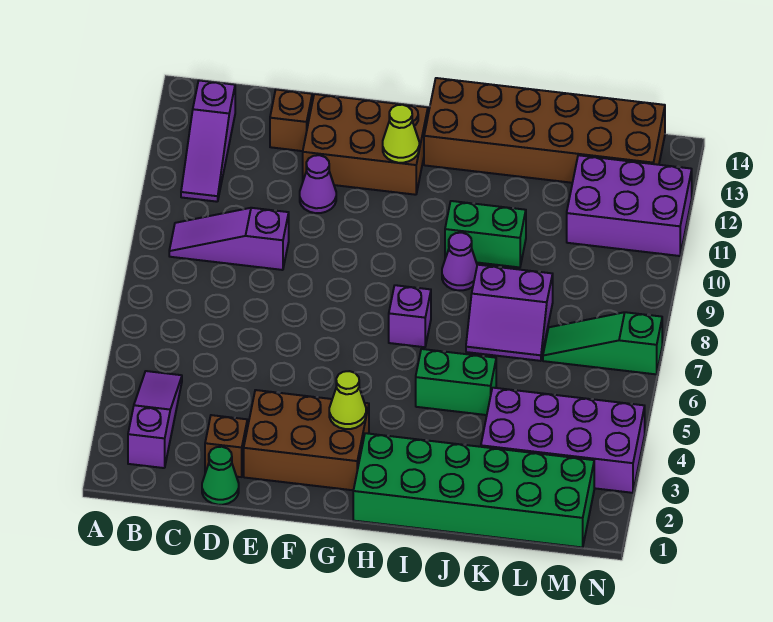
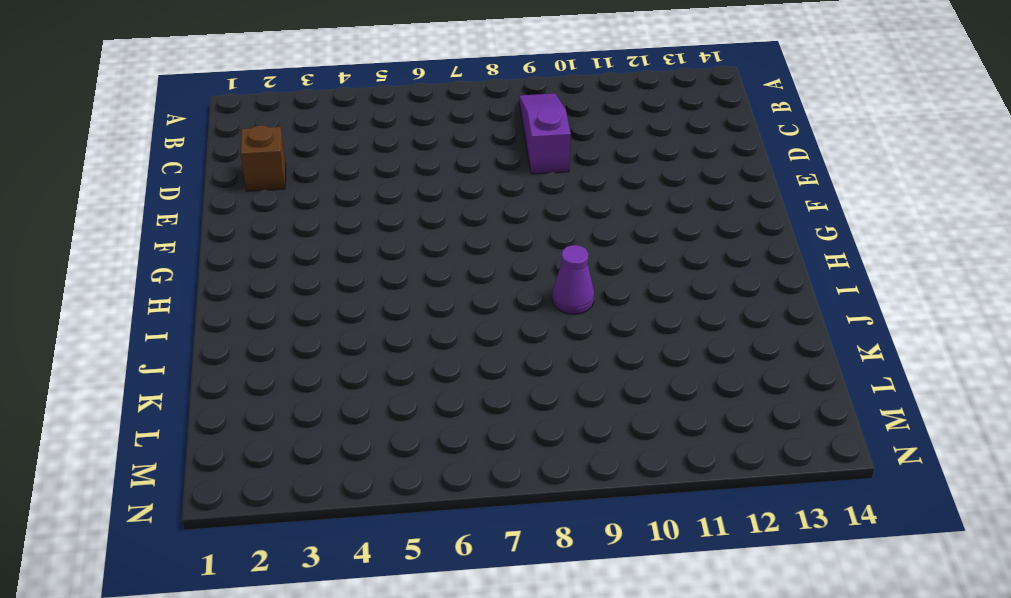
none -> purple 1x3 slope [128,371,182,468]
none -> purple 1x3 slope [181,80,235,202]
none -> green 1x1 cone [202,447,239,505]

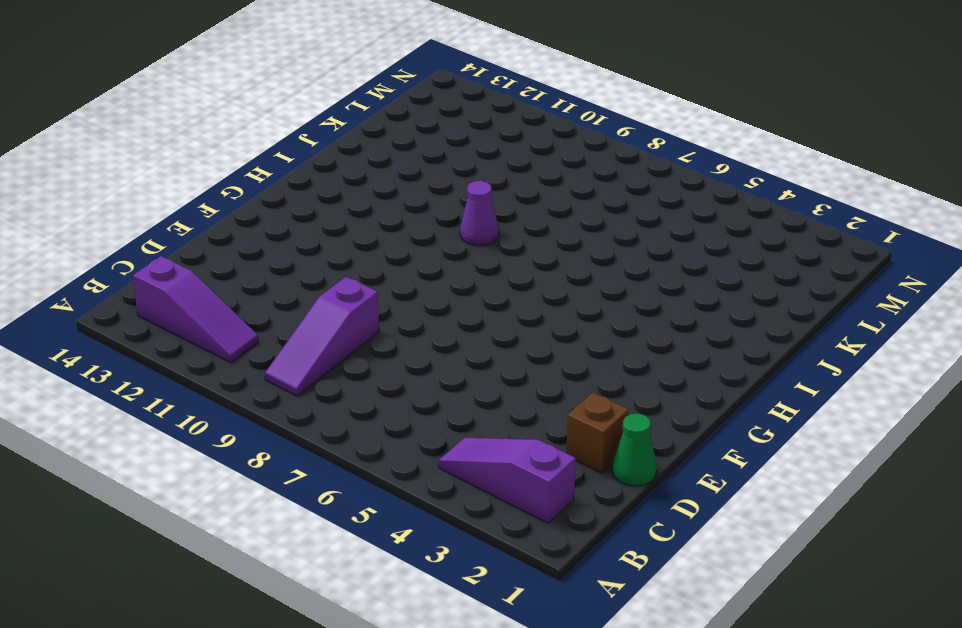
none -> brown 1x1 brick [270,90,312,151]
none -> brown 2x3 brick [244,390,369,490]
none -> purple 1x1 cone [300,155,336,213]

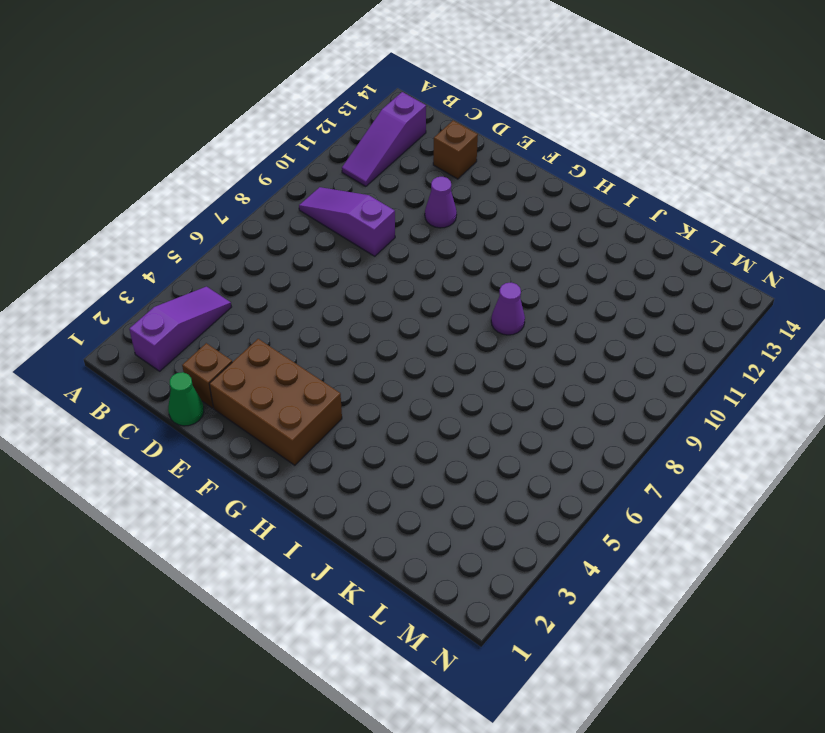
none -> brown 2x3 brick [303,94,428,195]
none -> green 2x6 brick [353,433,594,548]
none -> purple 1x1 brick [389,285,431,347]

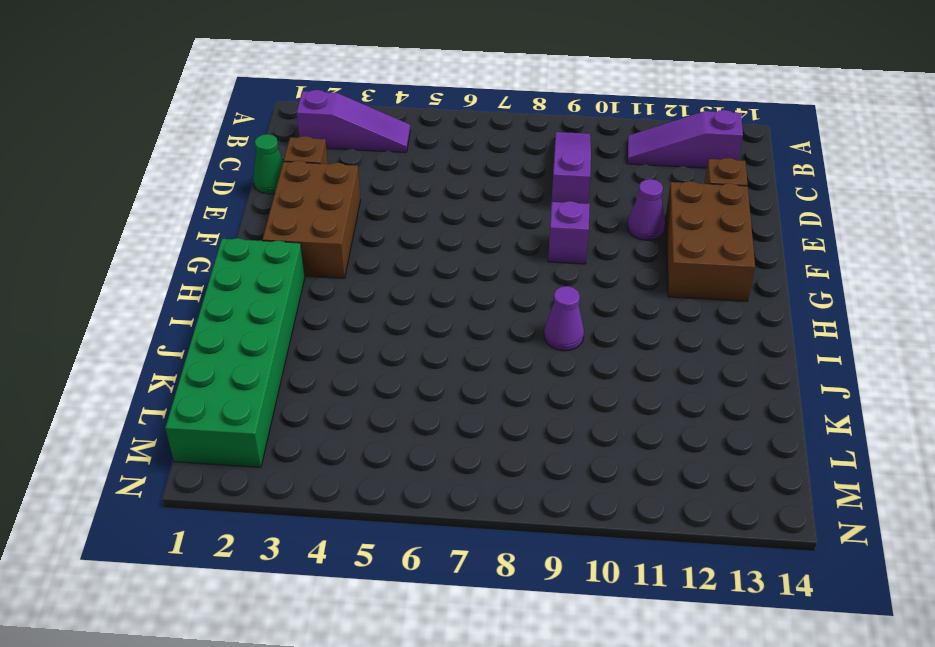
purple 1x1 brick [548,201,590,264] -> purple 1x1 brick moved to [389,285,431,347]
none -> brown 2x6 brick [424,78,665,183]
none -> green 1x2 brick [416,349,496,415]
none -> green 1x2 brick [445,201,526,267]

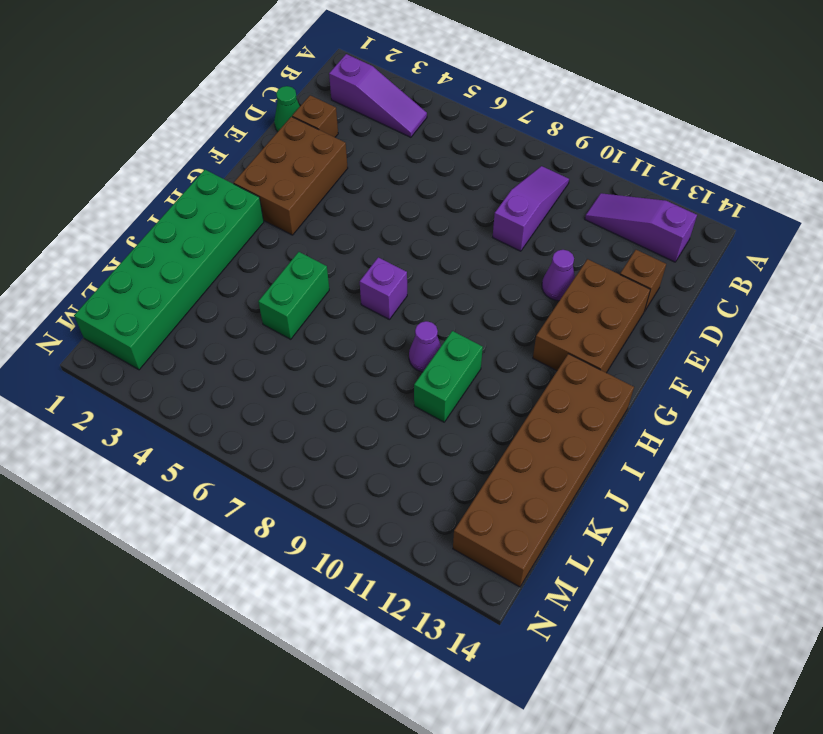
none -> purple 2x2 slope [466,265,553,361]
none -> purple 2x4 brick [481,388,645,493]
none -> green 1x3 slope [543,312,662,374]

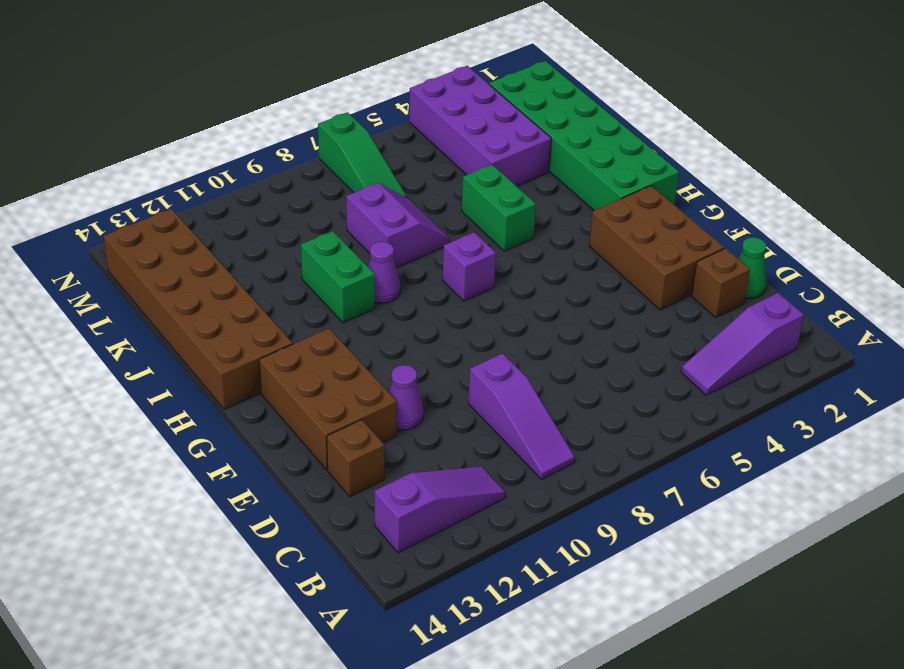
none -> purple 2x3 brick [567,155,692,256]
none -> lime 1x1 cone [329,371,366,429]
none -> lime 1x1 cone [383,105,419,163]

